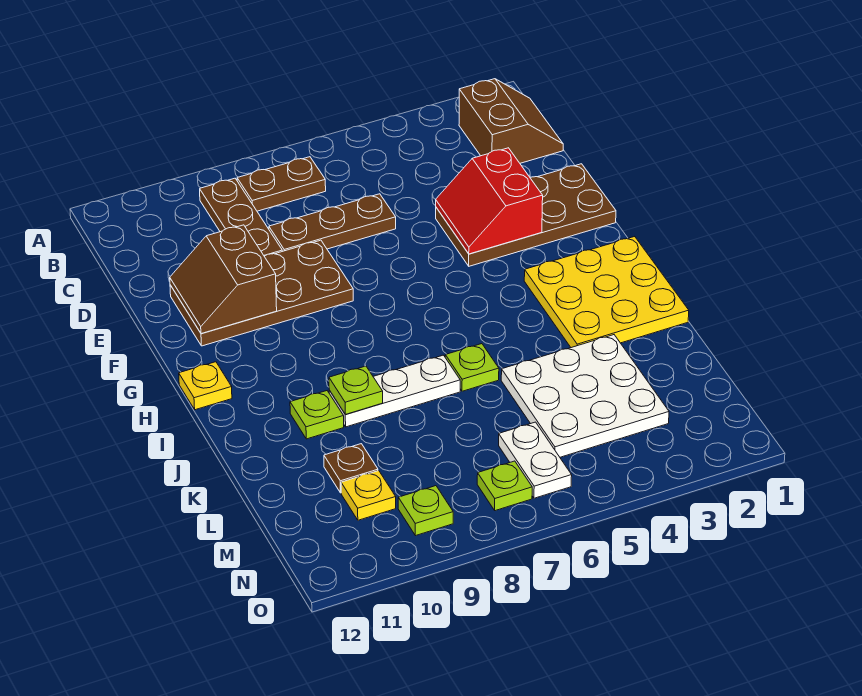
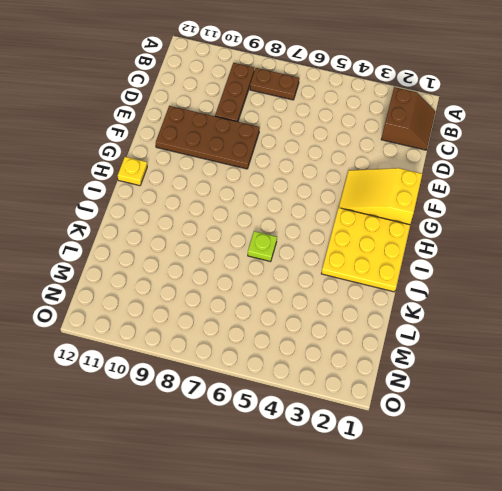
yellow 2x3 slope [339,168,422,225] -> brown 2x4 plate [436,164,616,266]
none -> brown 1x3 plate [269,194,396,251]
none -> white 1x3 plate [329,355,460,427]
none -> lime 1x1 plate [290,391,344,439]

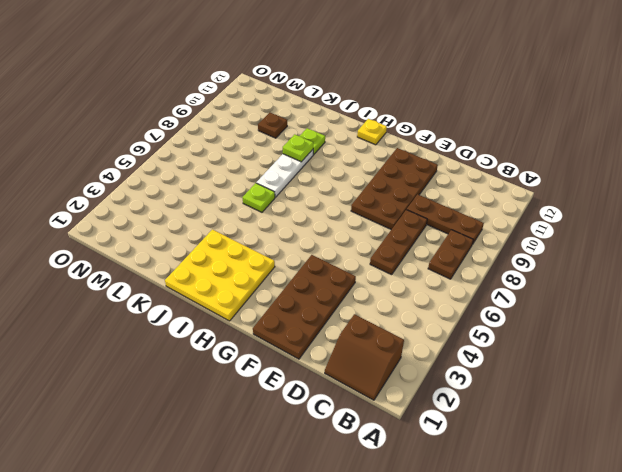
none -> white 3x3 plate [501,335,669,457]
none -> white 1x2 plate [499,422,572,498]
none -> yellow 1x1 plate [341,471,396,520]

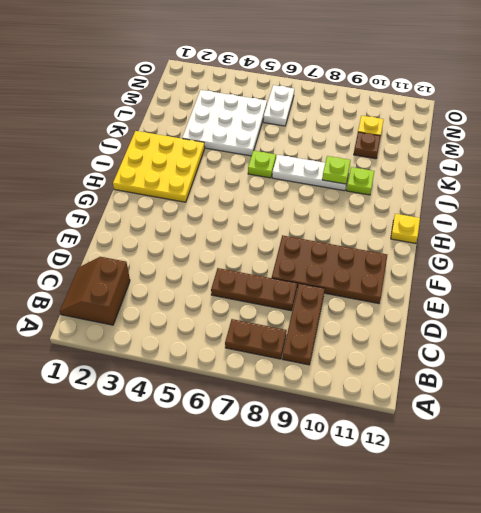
none -> brown 2x4 plate [436,164,616,266]
none -> lime 1x1 plate [477,461,532,511]
none -> lime 1x1 plate [398,486,453,536]

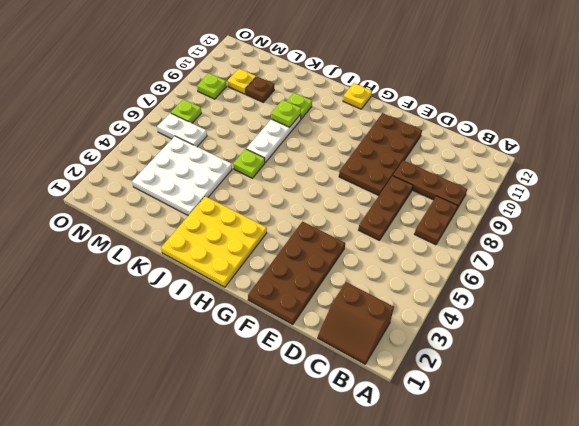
none -> red 2x2 slope [436,148,543,254]
none -> brown 2x2 slope [170,225,277,334]

